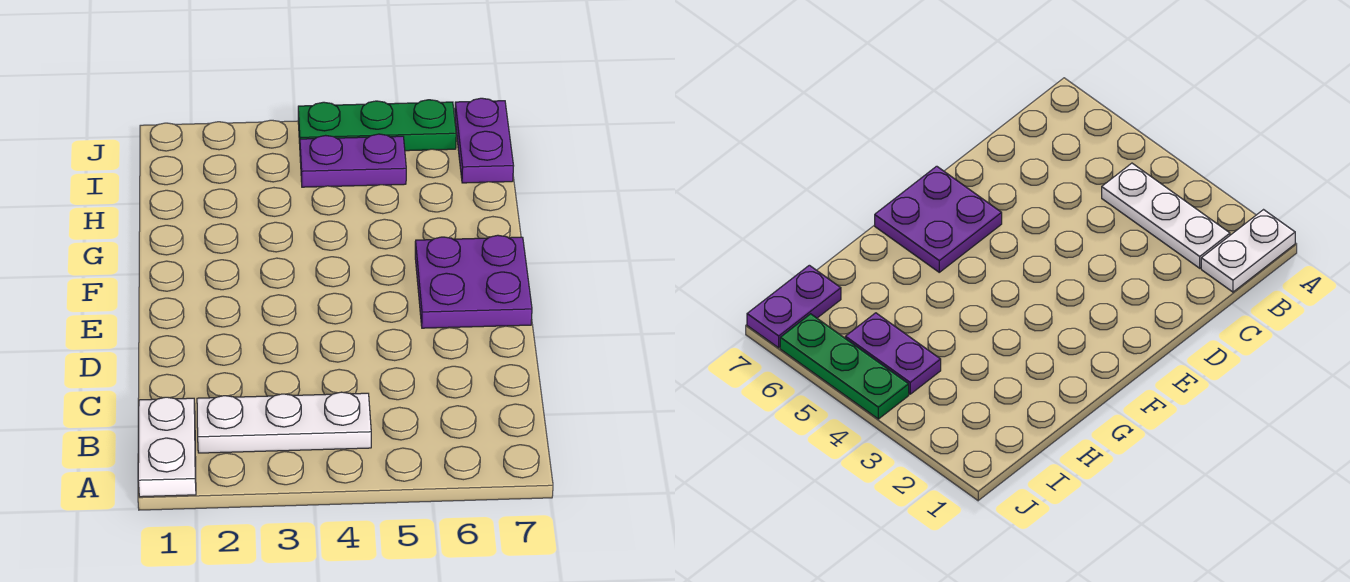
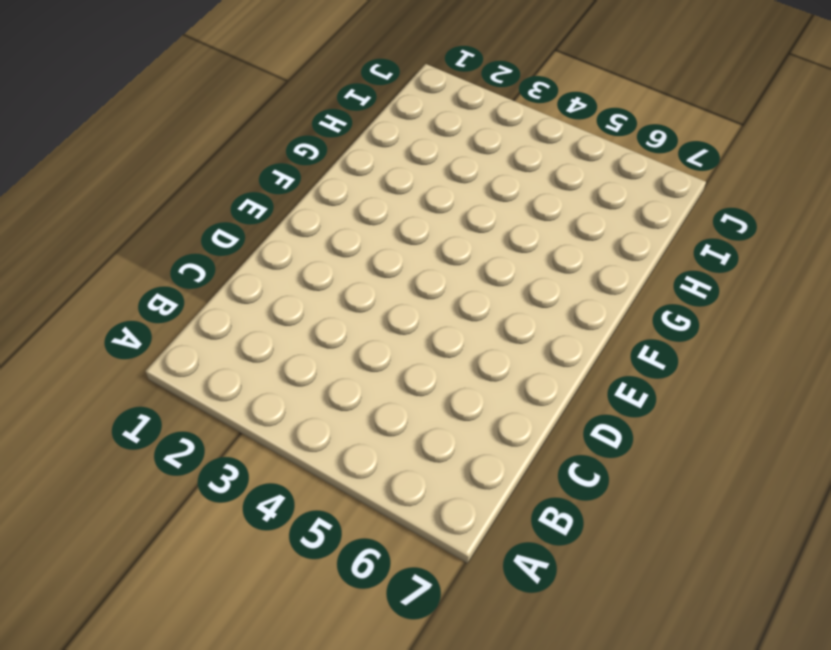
none -> white 1x2 plate [138,397,196,497]
none -> white 1x3 plate [197,392,371,453]

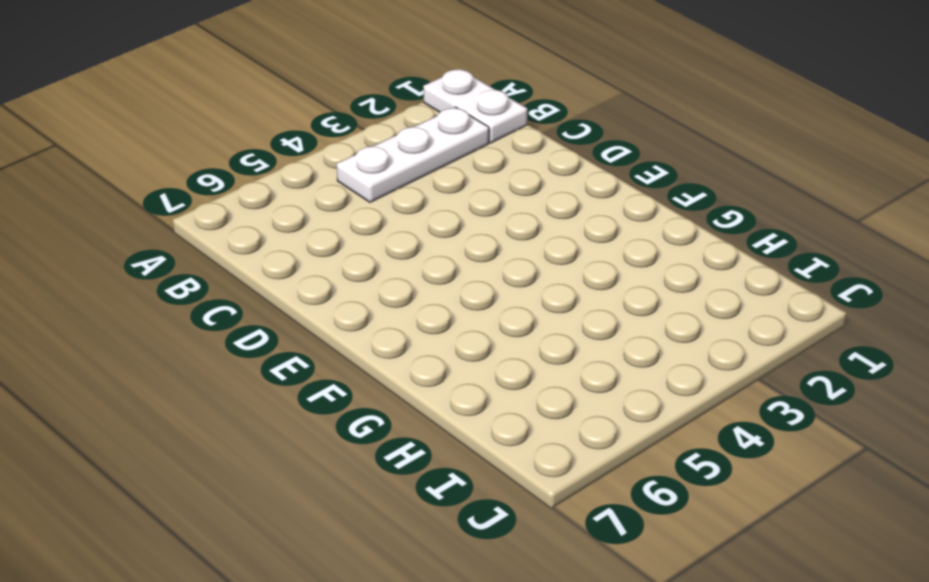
none -> purple 2x2 plate [415,235,532,328]
none -> purple 1x2 plate [300,134,406,187]

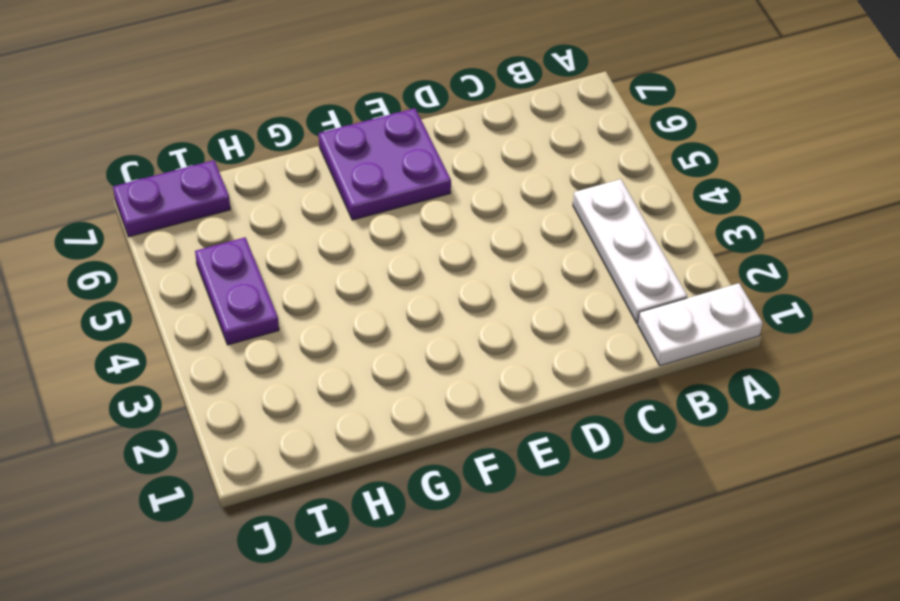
none -> green 1x3 plate [298,100,456,151]

